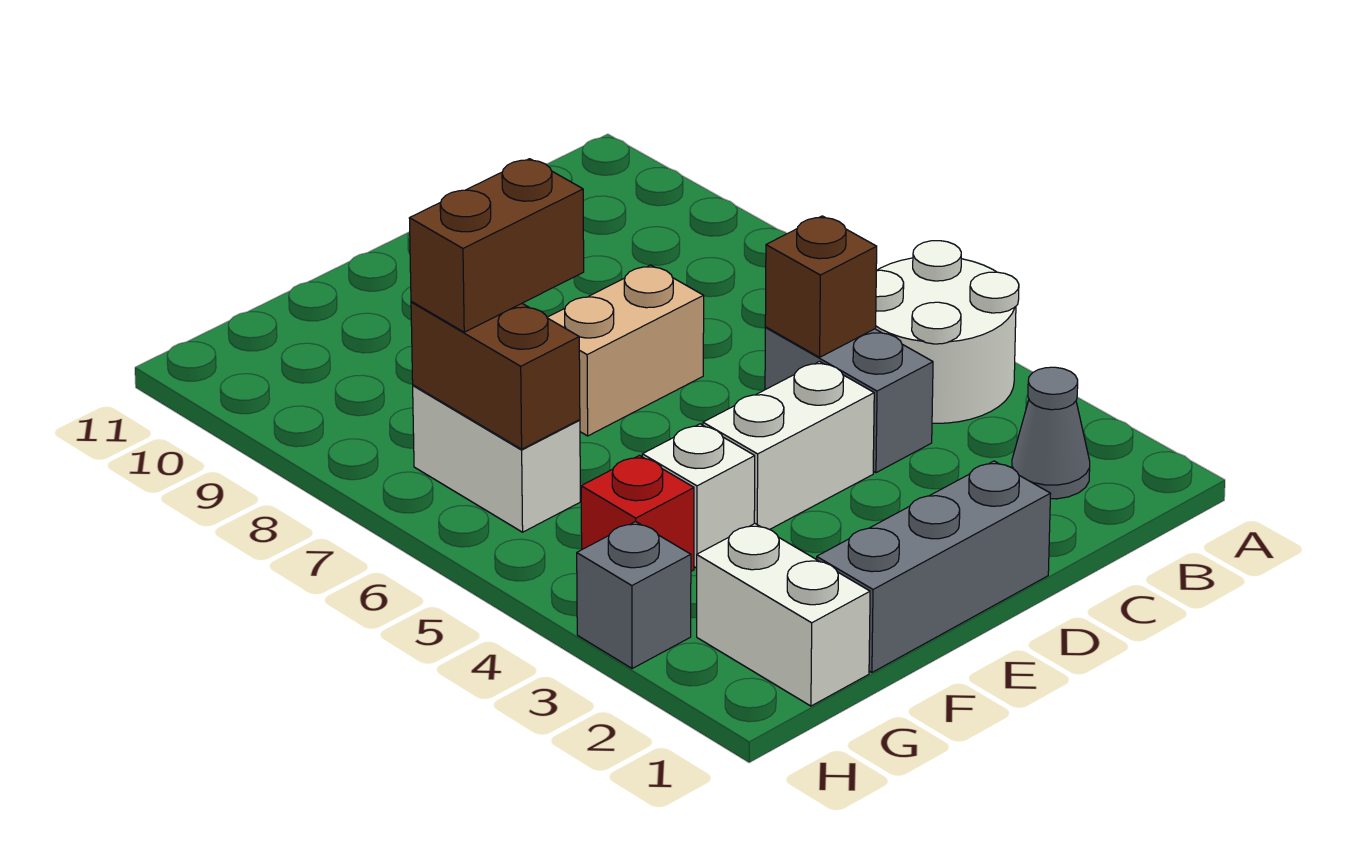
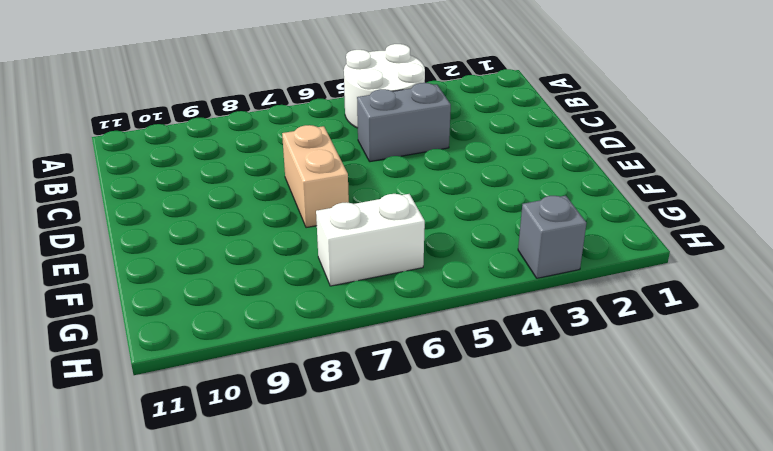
none -> grey 1x1 cone [1012,367,1090,499]
none -> grey 1x3 brick [817,461,1051,672]
none -> white 1x2 brick [703,362,874,530]

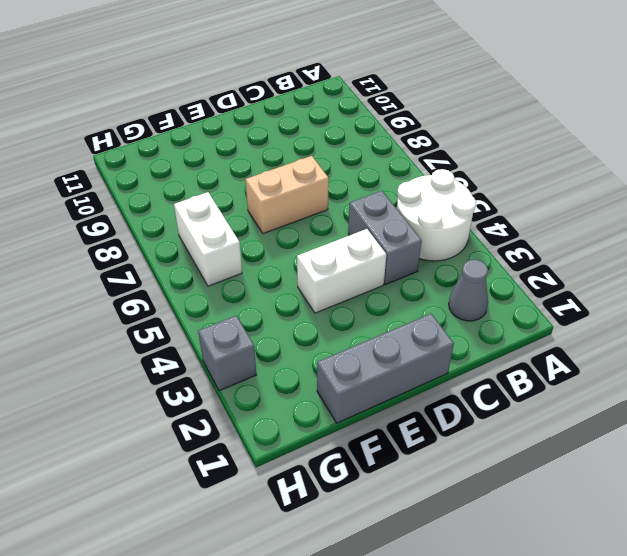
none -> white 1x1 brick [642,424,755,568]
none -> white 1x2 brick [697,523,870,706]
none -> red 1x1 brick [581,455,694,571]

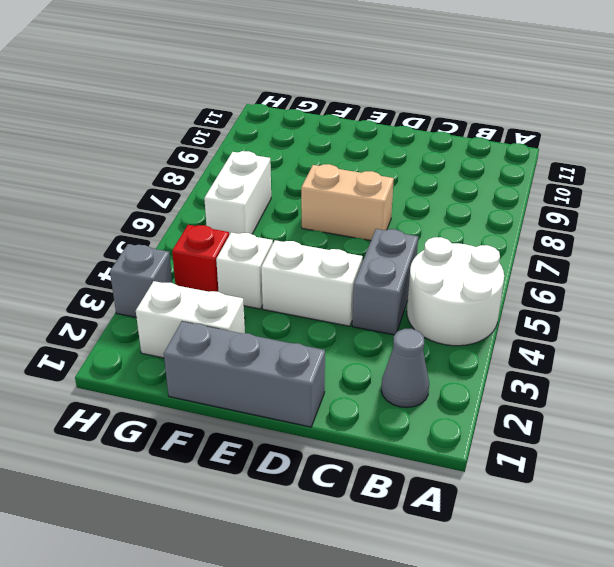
white 1x2 brick [136,281,245,358] -> white 1x2 brick turned to [697,523,870,706]
none -> brown 1x1 brick [765,216,877,357]
none -> brown 1x2 brick [411,302,580,449]
none -> brown 1x2 brick [409,159,584,332]

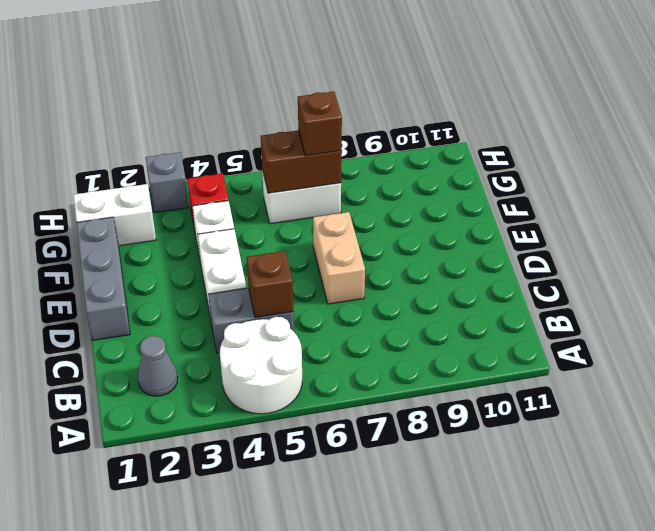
brown 1x1 brick [298,92,342,156] -> brown 1x2 brick [409,159,584,332]

